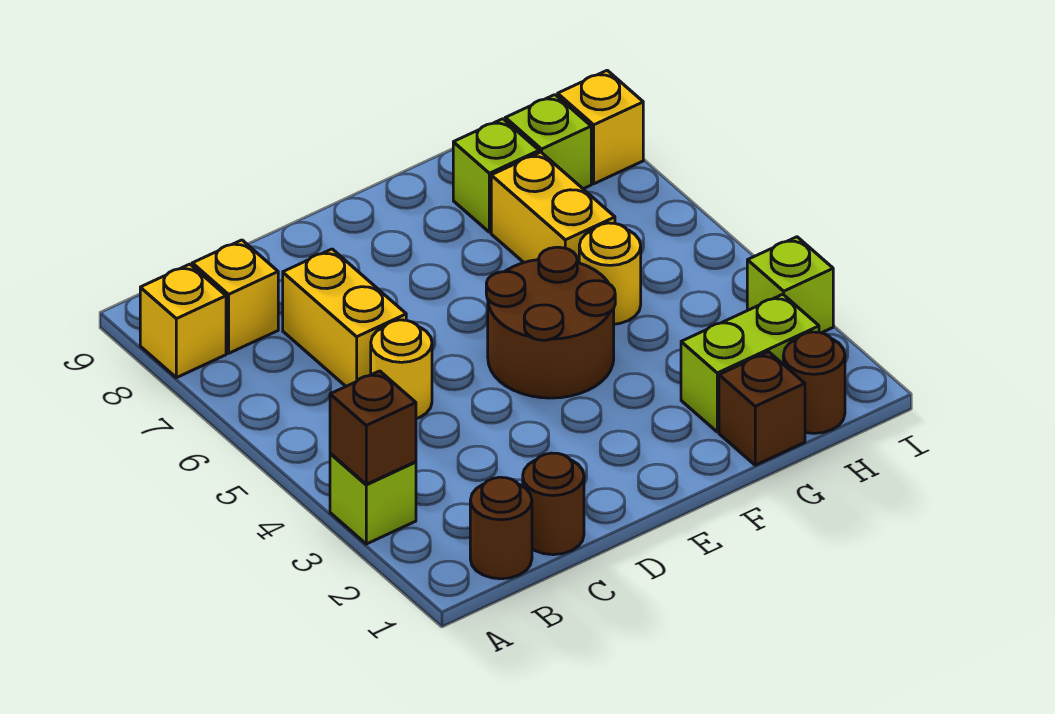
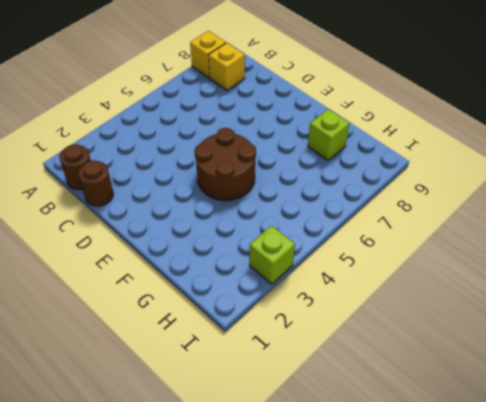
none -> lime 1x1 brick [330,453,416,544]
none -> yellow 1x1 round brick [371,320,432,419]
none -> yellow 1x2 brick [283,249,406,386]

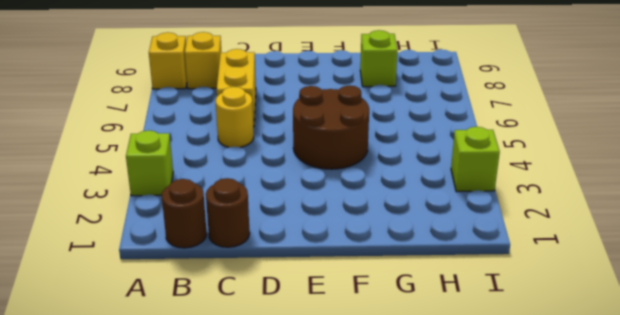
none -> brown 1x1 brick [719,352,805,465]
none -> lime 1x2 brick [681,294,819,432]
none -> yellow 1x1 round brick [579,223,641,324]

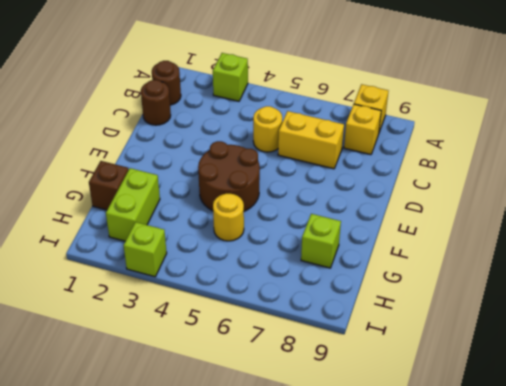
none -> yellow 1x2 brick [491,152,615,263]
none -> brown 1x1 round brick [783,332,845,433]
none -> lime 1x1 brick [505,95,591,189]

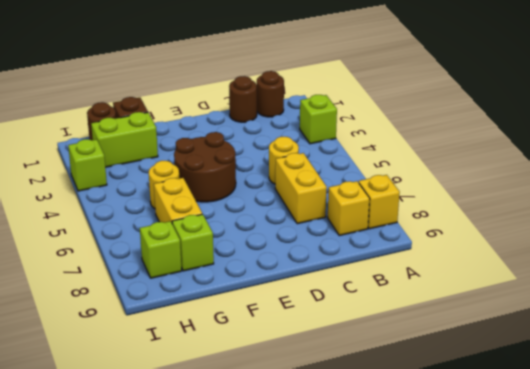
none -> yellow 1x1 brick [558,70,643,184]
none -> brown 1x1 brick [330,371,416,484]

